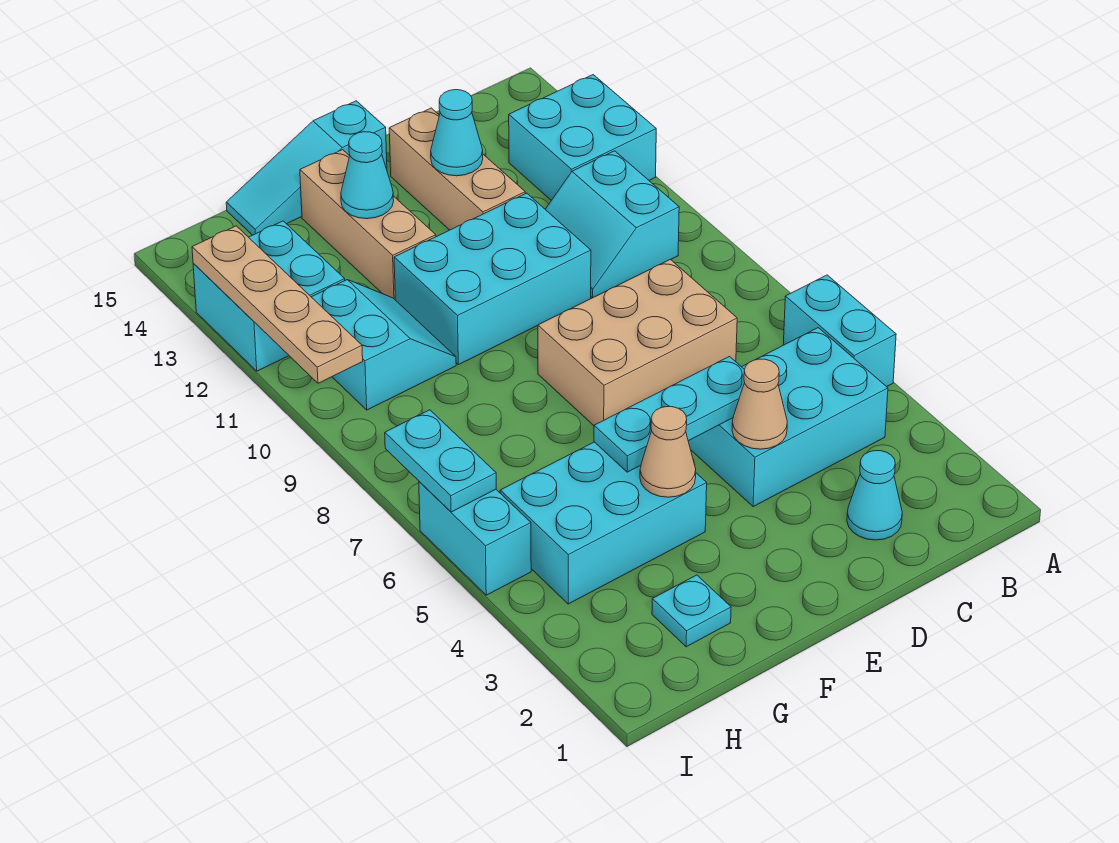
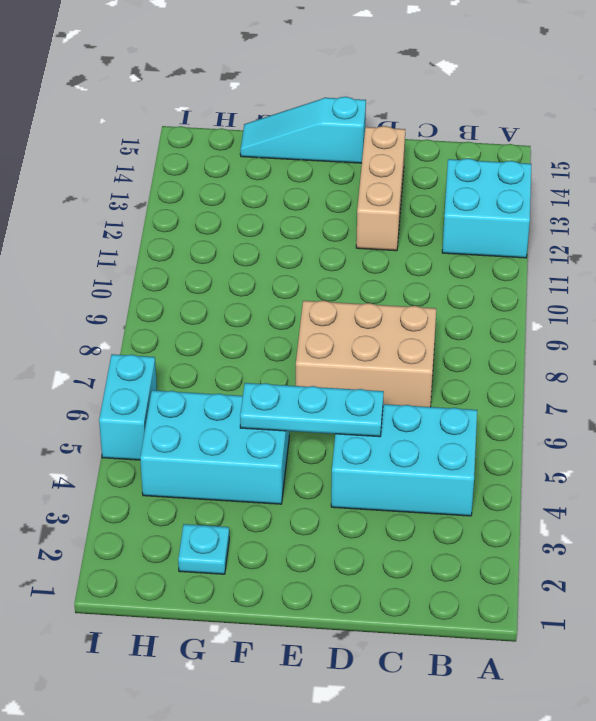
none -> cyan 1x2 brick [783,275,896,387]
none -> cyan 2x2 slope [545,151,679,298]
none -> cyan 1x1 cone [847,451,902,540]

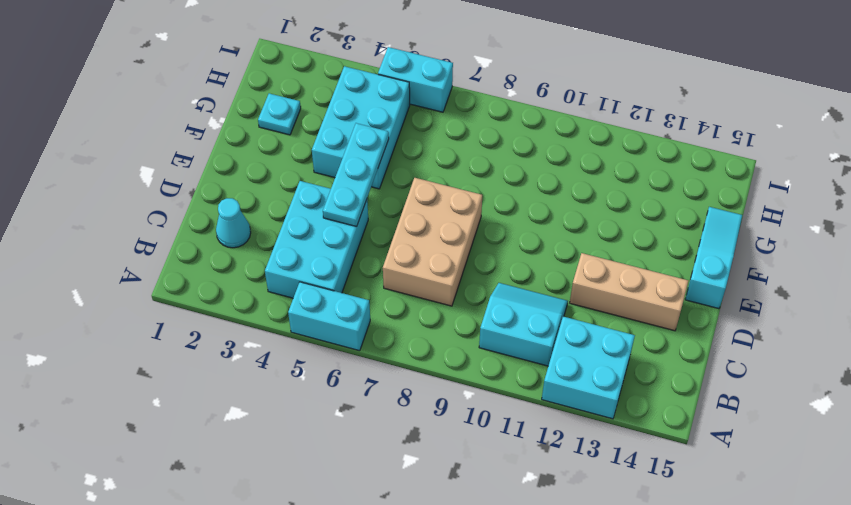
none -> cyan 2x3 brick [394,193,591,365]
none -> tan 1x3 brick [300,150,436,299]
none -> cyan 2x2 slope [312,280,456,410]

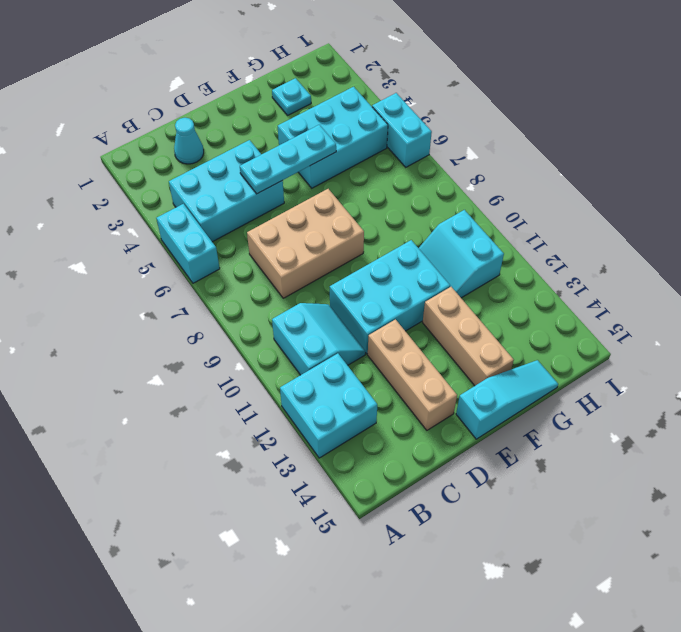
none -> cyan 2x2 brick [193,221,345,371]
none -> tan 1x1 cone [732,359,787,449]
none -> cyan 1x1 cone [431,90,483,176]

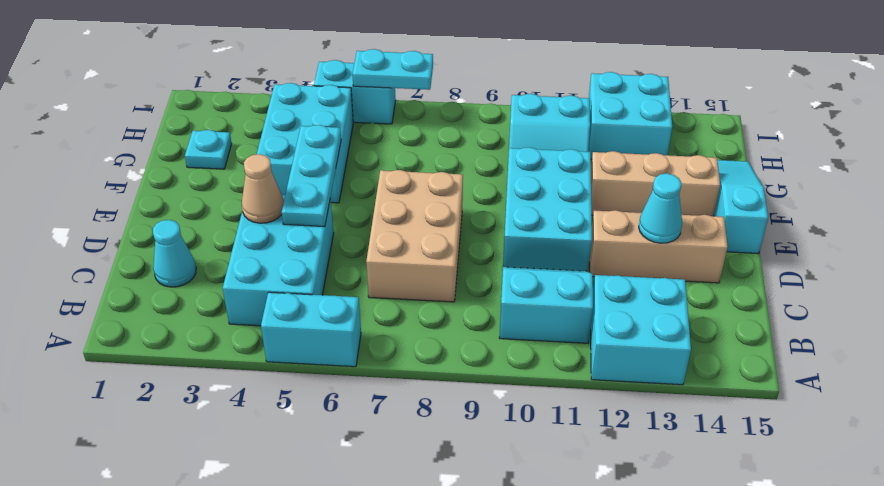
none -> tan 1x1 cone [640,407,696,497]
none -> cyan 1x1 cone [341,132,394,219]
none -> tan 1x4 plate [192,226,363,383]

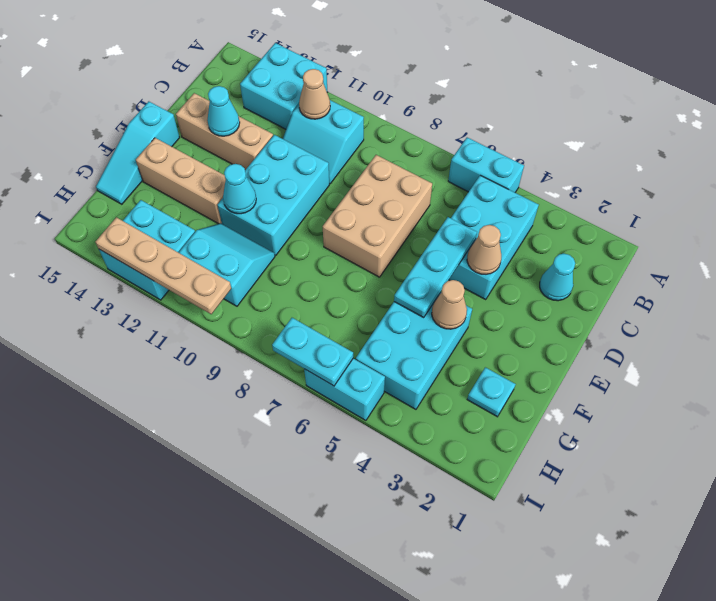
tan 1x1 cone [299,69,330,119] -> none
cyan 1x1 cone [223,164,256,214] -> cyan 1x1 cone moved to [341,132,394,219]

